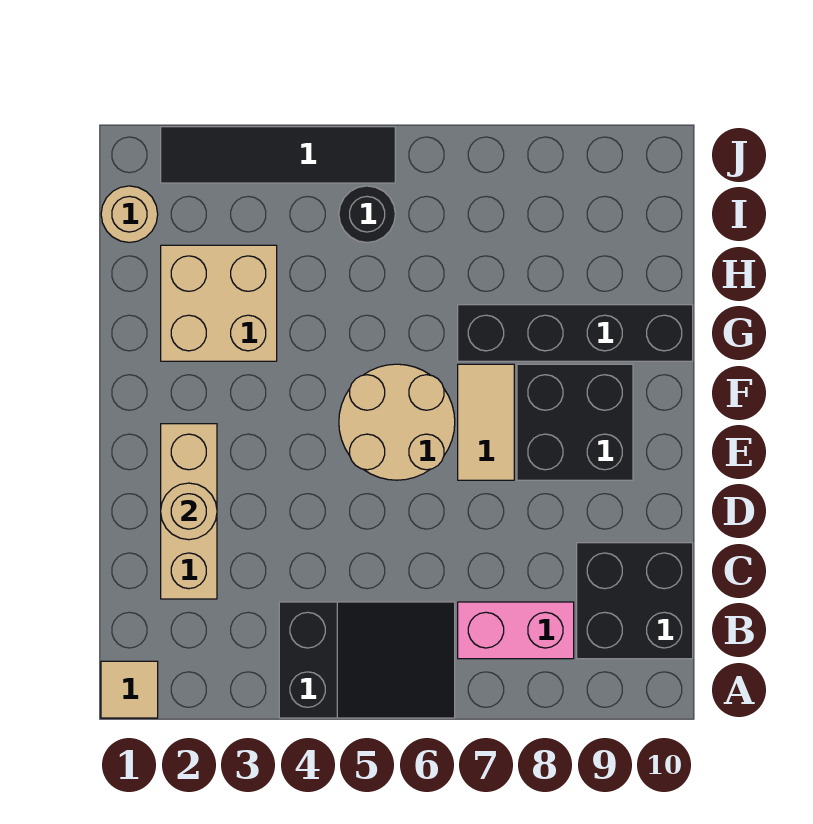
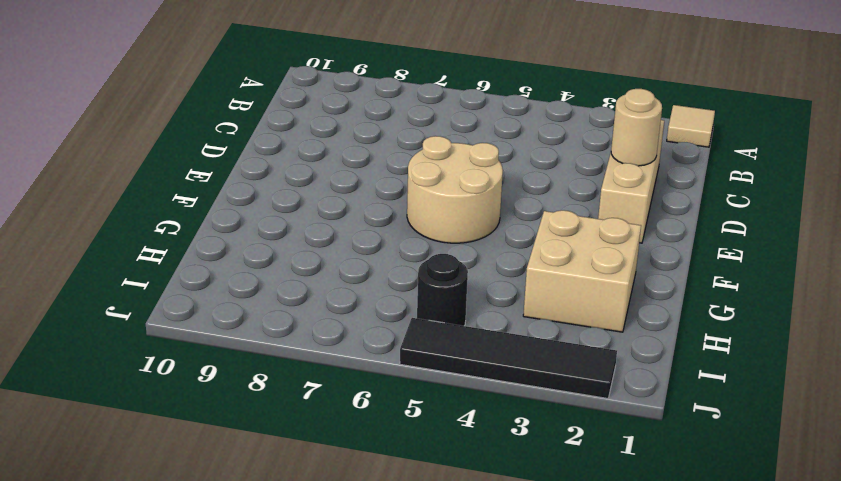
none -> black 2x3 slope [279,602,455,718]
none -> pink 1x2 brick [458,602,574,659]
none -> black 2x2 brick [577,543,693,659]

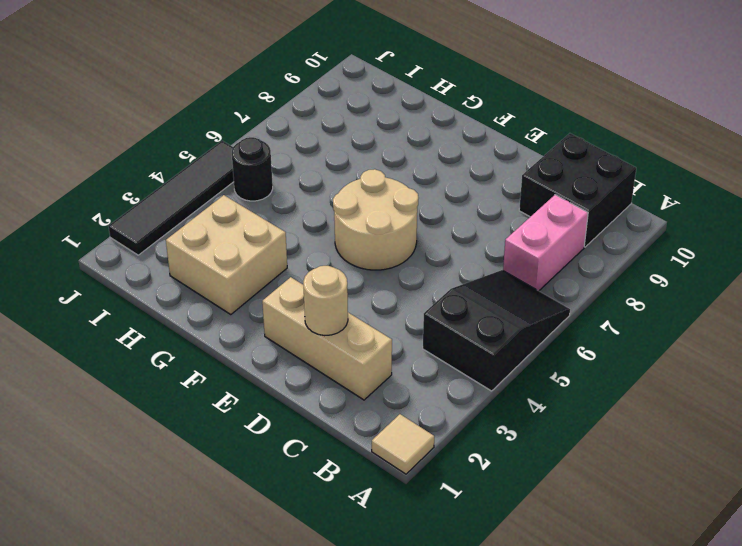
none -> tan 1x2 tile [458,364,514,480]
none -> black 2x2 brick [517,364,633,480]
none -> black 1x4 brick [458,305,693,361]

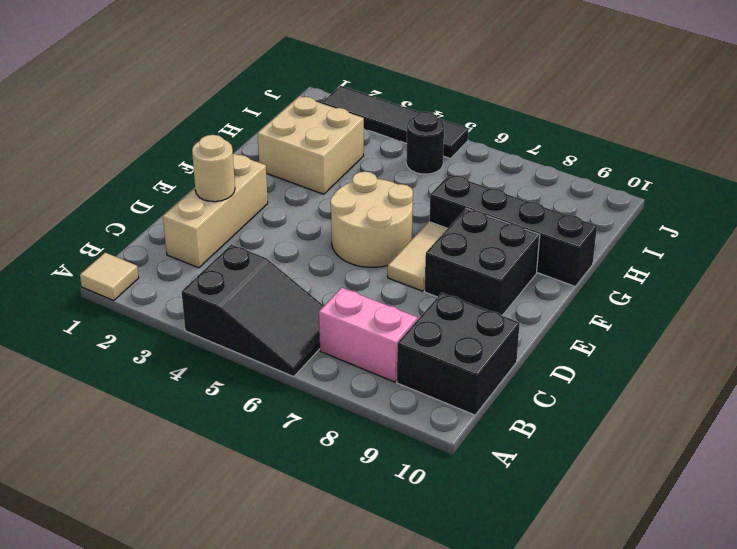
none -> tan 1x1 round brick [101,186,158,242]

